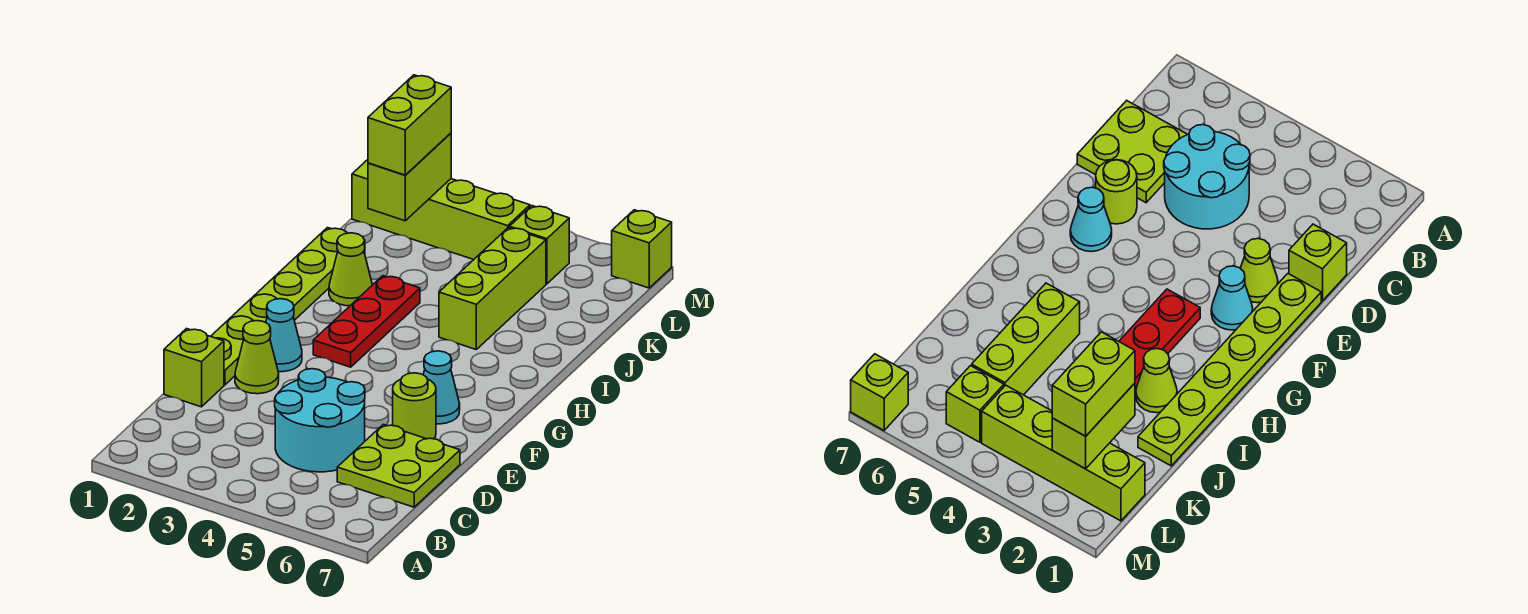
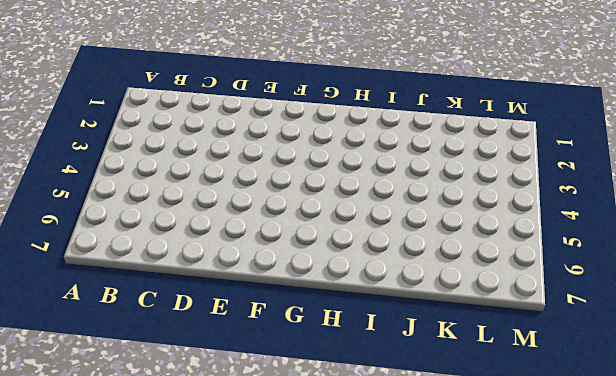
none -> cyan 2x2 round brick [275,369,365,472]
none -> lime 2x2 plate [337,424,460,507]
none -> lime 1x1 brick [164,329,224,407]

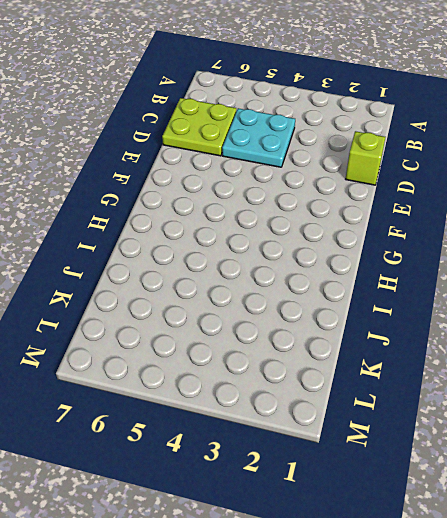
cyan 2x2 plate [222,108,295,167] -> cyan 2x2 round brick [275,369,365,472]
none -> lime 1x6 plate [211,228,365,385]
none -> lime 1x1 cone [235,321,279,394]
none -> lime 1x1 round brick [393,373,436,439]

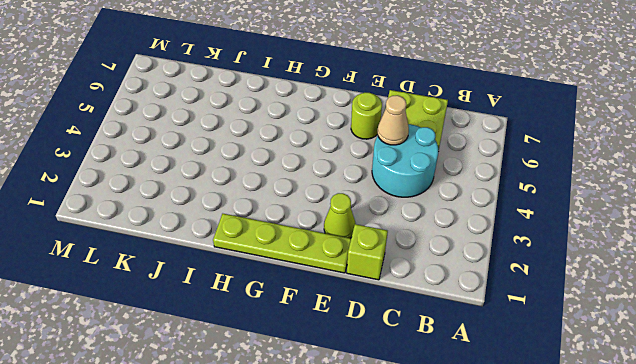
tan 1x1 cone [378,95,409,145] -> none
lime 1x4 plate [213,214,351,273] -> lime 1x6 plate [211,228,365,385]
none -> cyan 1x1 cone [266,299,302,372]
none -> cyan 1x1 cone [423,351,460,424]
none -> red 1x3 plate [313,276,420,367]

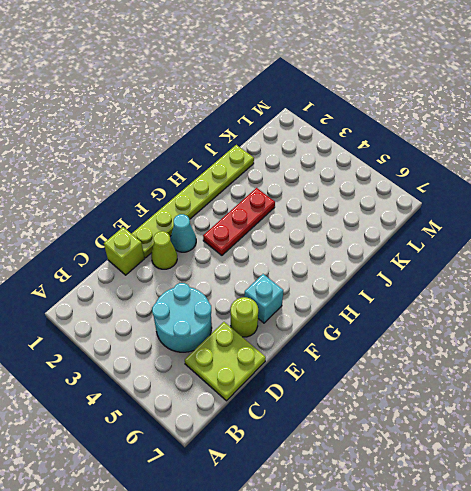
cyan 1x1 brick [244,274,283,323] -> cyan 1x1 cone [423,351,460,424]
none -> lime 1x1 cone [329,233,372,306]
none -> lime 1x3 brick [439,228,546,349]
none -> lime 1x4 brick [352,160,530,260]

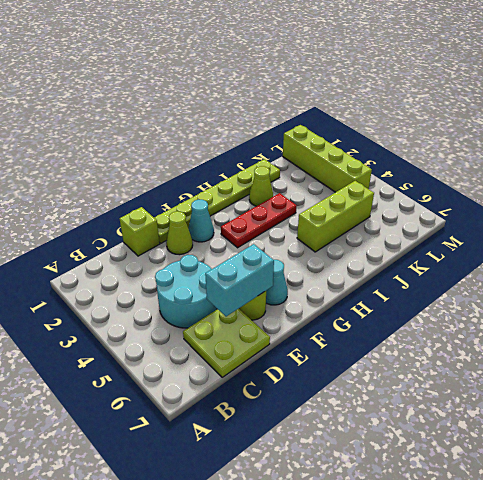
cyan 1x2 brick [205,244,274,316] -> none
none -> lime 1x1 brick [510,206,569,284]
none -> lime 1x1 brick [612,210,672,288]
none -> lime 1x2 brick [368,133,451,221]

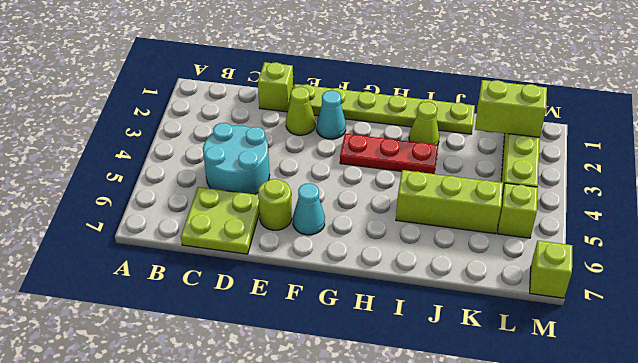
none -> lime 1x2 brick [368,75,451,175]

